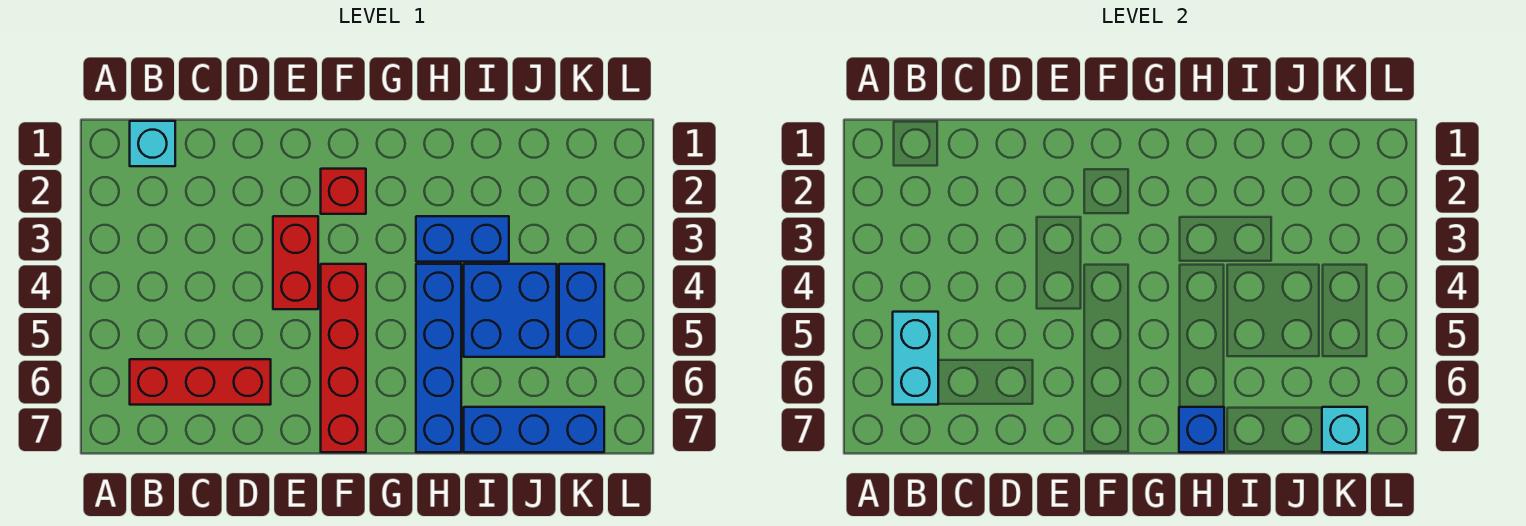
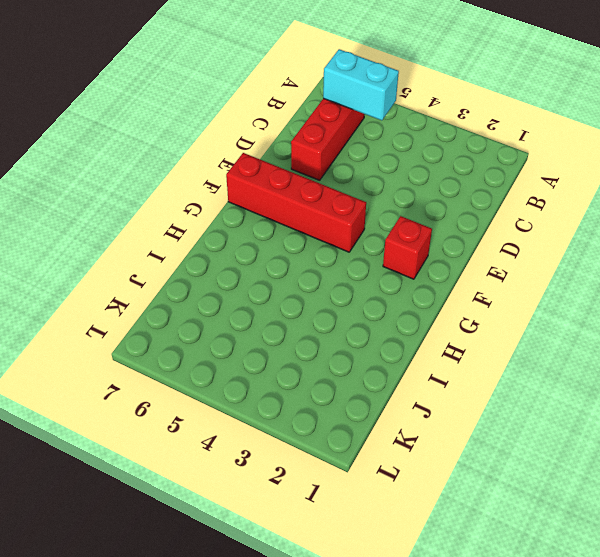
none -> cyan 1x1 brick [130,121,175,166]
none -> red 1x2 brick [273,216,318,309]
none -> blue 1x2 brick [416,216,509,262]

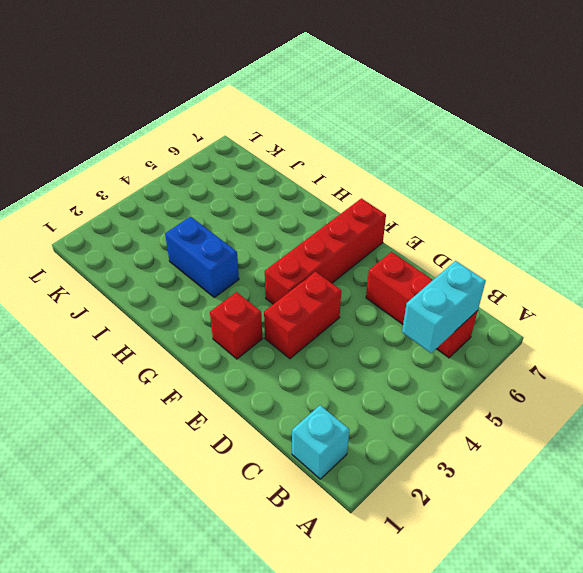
none -> blue 1x4 brick [416,264,461,452]
none -> blue 2x2 brick [464,264,557,357]
none -> blue 1x3 brick [464,407,604,452]

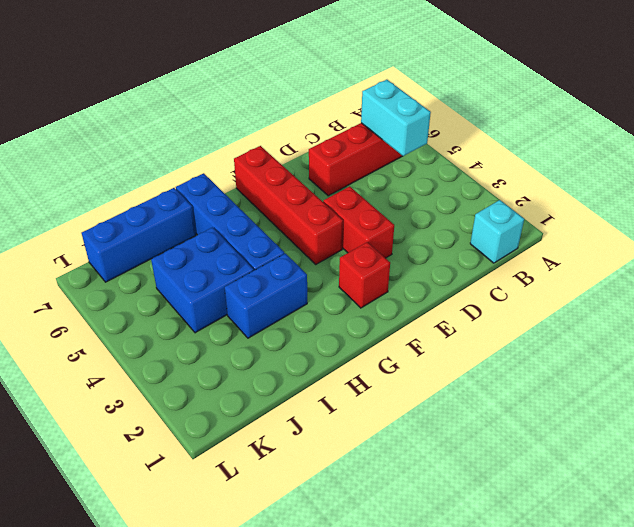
none -> blue 1x2 brick [559,264,604,357]
none -> blue 1x1 brick [1179,407,1224,452]
none -> cyan 1x1 brick [1322,407,1367,452]

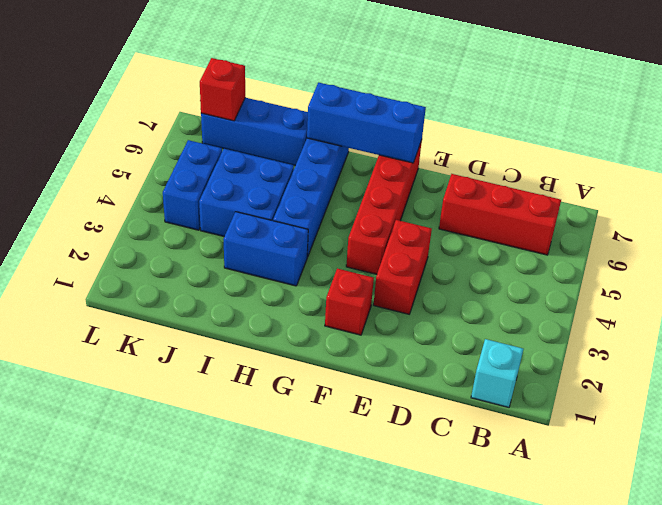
blue 1x3 brick [307,83,426,163] -> blue 1x1 brick [1179,407,1224,452]
red 1x1 brick [200,58,245,121] -> cyan 1x1 brick [1322,407,1367,452]
none -> cyan 1x2 brick [893,312,938,405]

